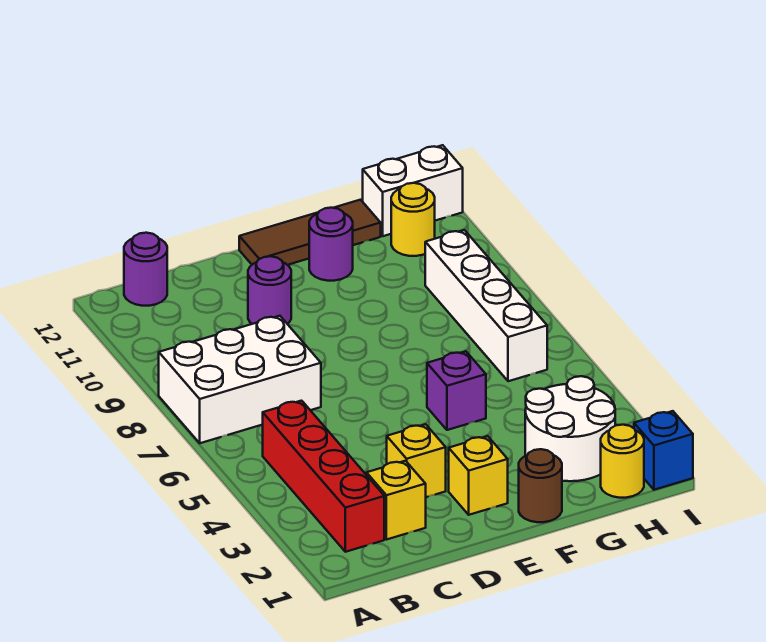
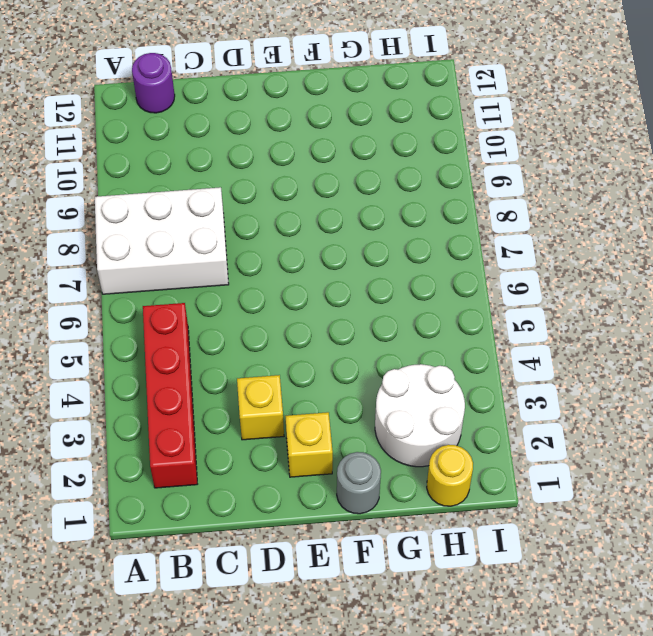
grey 1x1 round brick [337,452,381,514] -> brown 1x1 round brick [519,449,562,522]
none -> yellow 1x1 brick [367,461,426,540]
none -> purple 1x1 round brick [248,256,291,324]
none -> brown 1x3 tile [239,200,381,265]

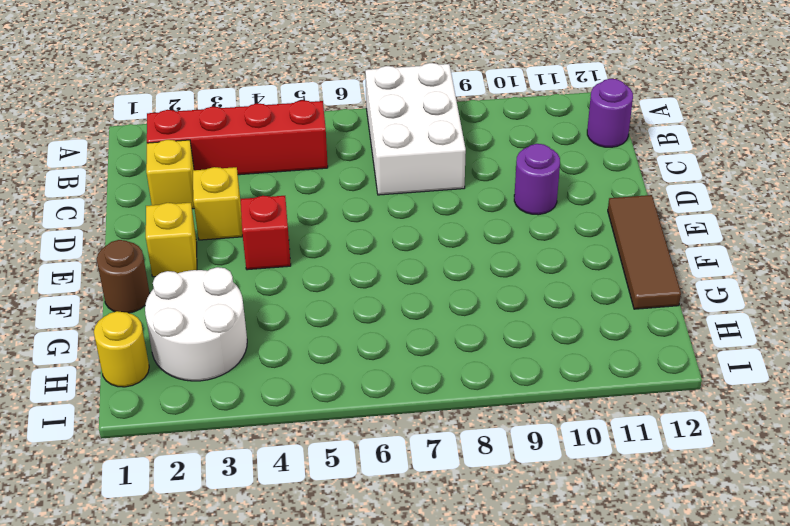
red 1x1 brick [241,196,291,270] -> none
none -> purple 1x1 brick [427,351,486,430]
none -> purple 1x1 round brick [309,208,353,281]
none -> white 1x4 brick [425,230,547,381]

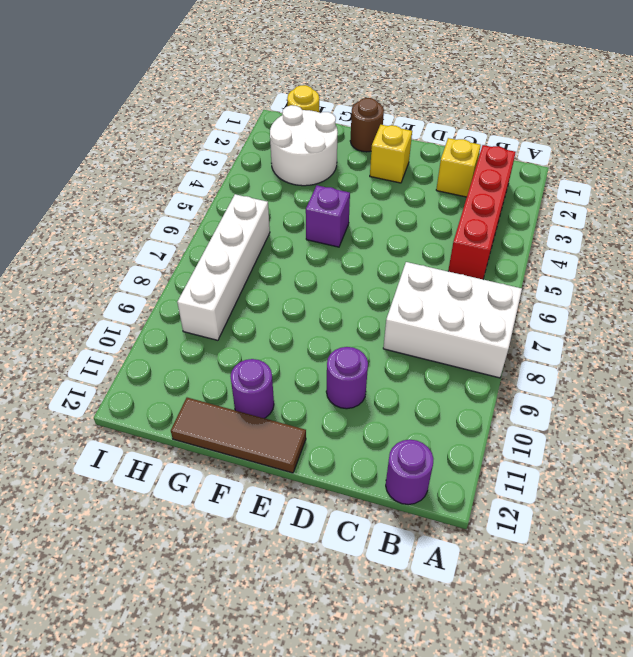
none -> yellow 1x1 brick [387,424,446,497]
none -> yellow 1x1 round brick [391,183,435,256]
none -> white 1x2 brick [363,145,463,236]

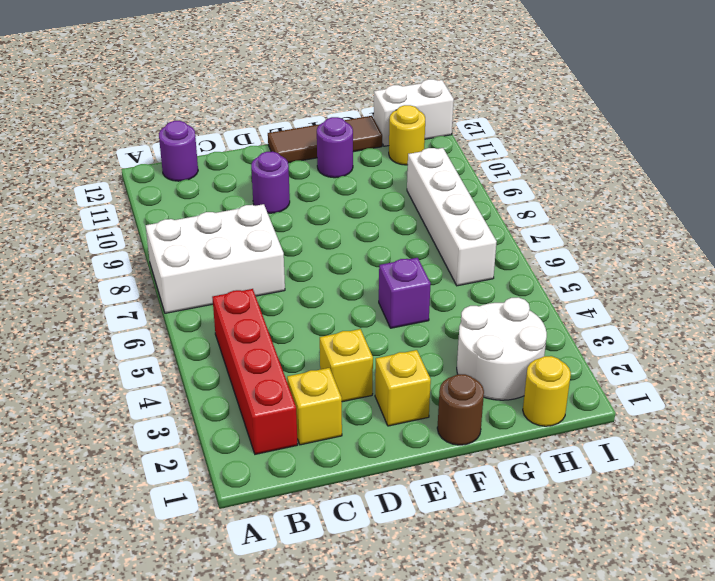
none -> blue 1x1 brick [634,411,693,490]

